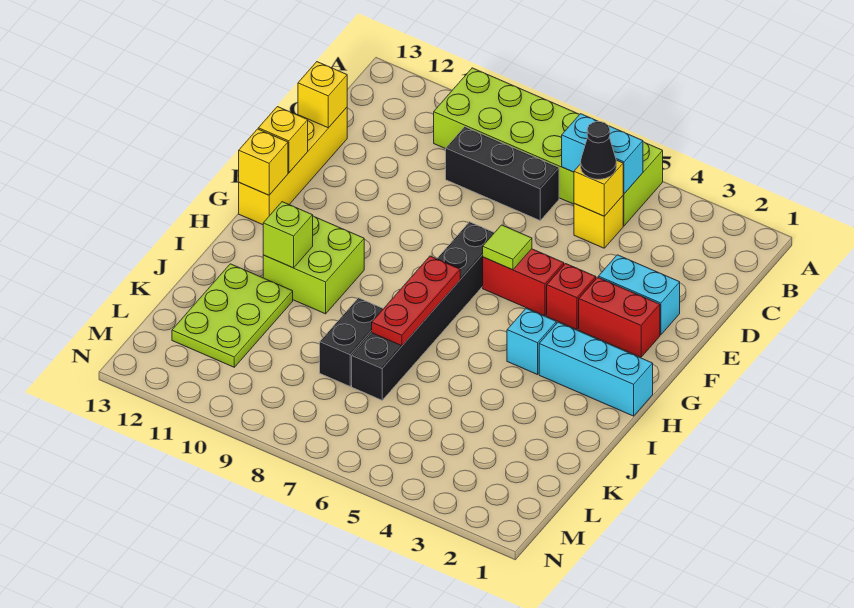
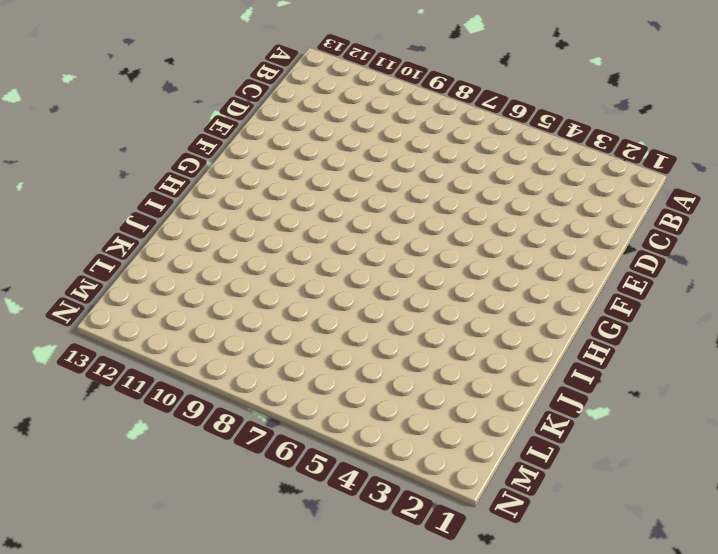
none -> lime 2x6 brick [434,68,663,226]
none -> yellow 1x1 brick [574,196,623,248]
none -> black 1x3 brick [446,127,559,220]

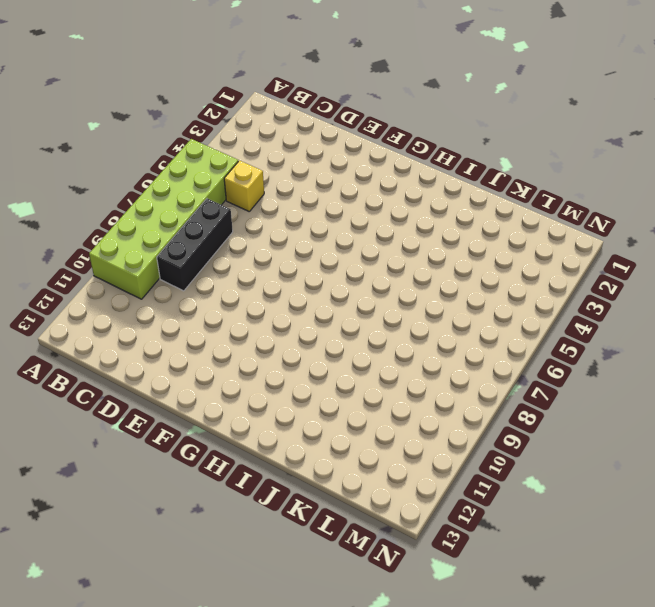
none -> yellow 1x4 brick [239,107,347,225]
none -> cyan 1x2 brick [598,255,680,335]
none -> red 1x2 brick [579,277,660,357]

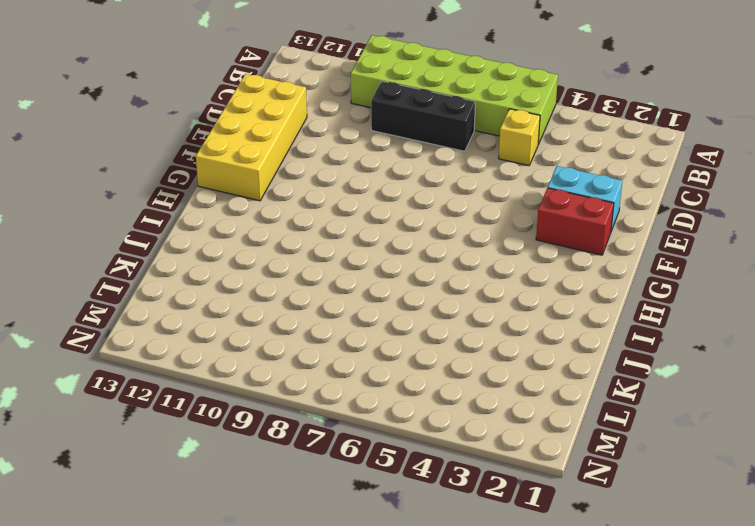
yellow 2x4 brick [196,74,307,201] -> yellow 1x4 brick [239,107,347,225]
none -> red 1x1 brick [547,264,596,330]
none -> red 1x2 brick [483,249,564,316]
none -> black 1x6 brick [352,222,494,400]

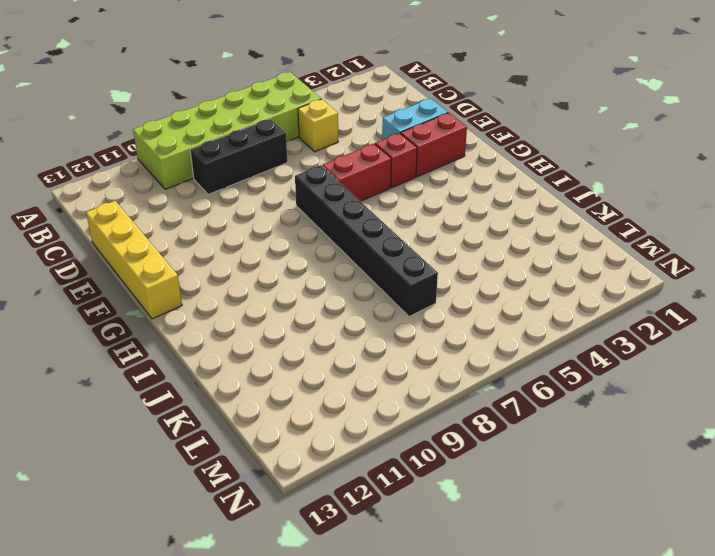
none -> cyan 1x3 brick [539,322,653,416]
none -> cyan 1x1 brick [507,309,556,375]
none -> lime 2x2 brick [263,216,364,314]

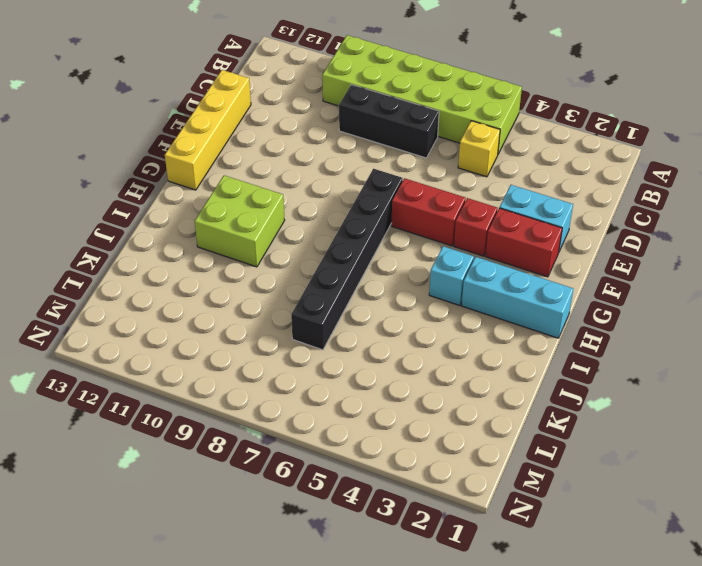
none -> black 1x2 brick [320,298,383,386]
none -> lime 2x3 plate [172,264,293,367]
none -> cyan 1x2 brick [562,114,643,194]

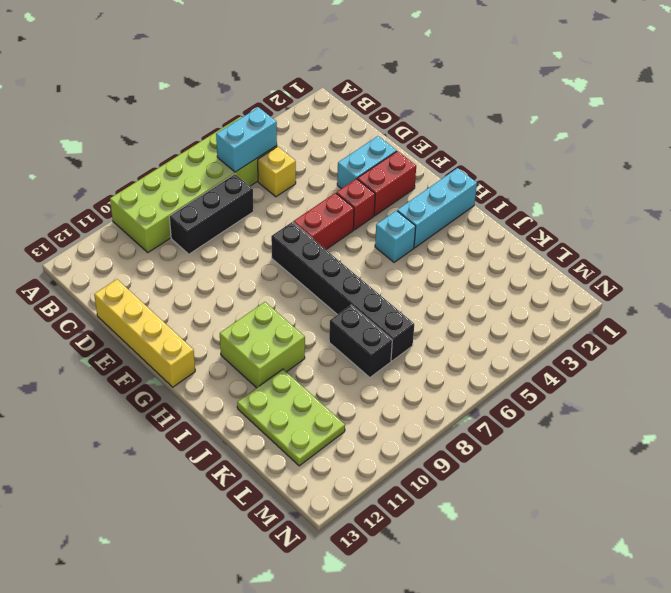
none -> yellow 1x1 brick [574,160,623,216]
none -> yellow 1x1 brick [298,62,347,128]
none -> lime 1x1 tile [483,225,532,270]

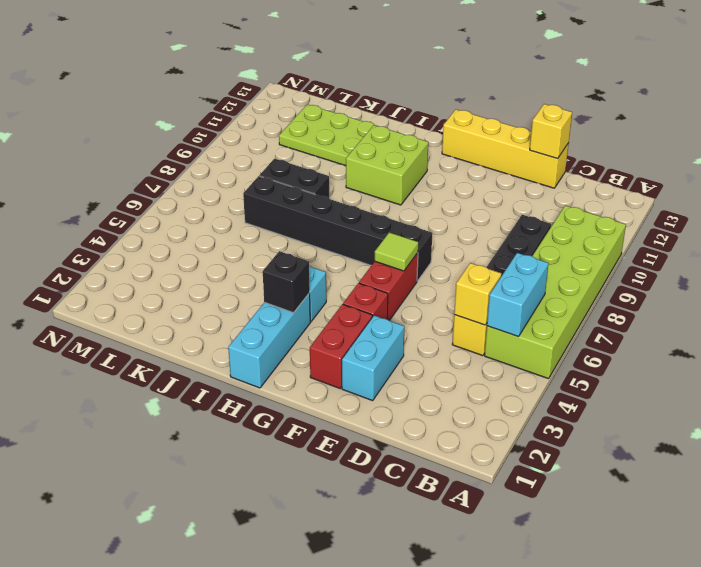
black 1x1 brick [263,251,310,313] -> none
none -> yellow 1x1 brick [258,107,308,173]
none -> yellow 1x1 brick [239,129,288,195]
none -> red 1x3 plate [372,256,460,346]

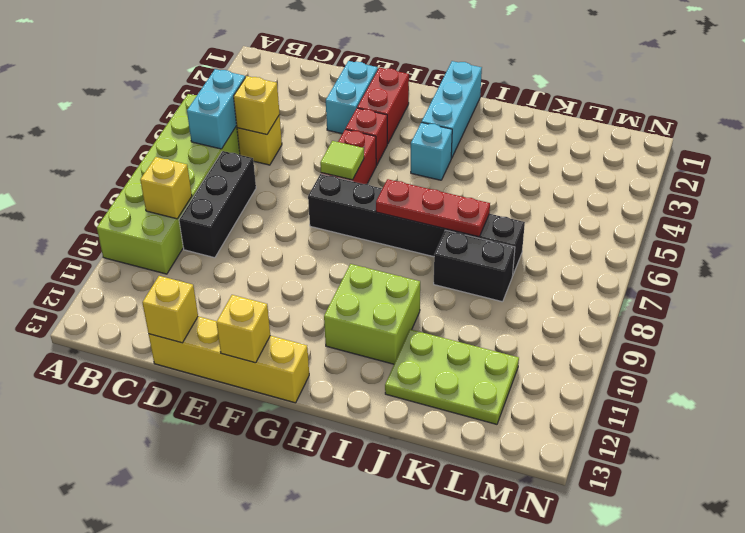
yellow 1x1 brick [140,157,192,219] -> yellow 1x1 brick moved to [239,129,288,195]
none -> lime 1x1 brick [263,202,313,268]
none -> black 1x1 cone [581,121,616,179]

